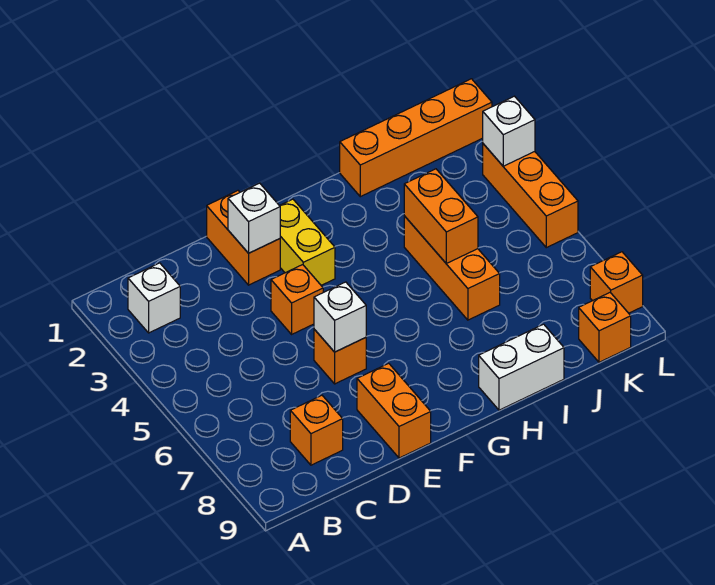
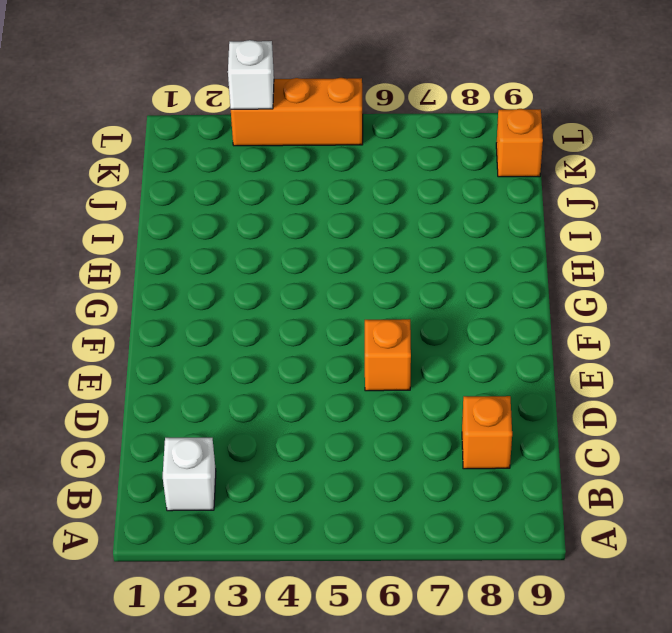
none -> orange 1x2 brick [207,191,280,285]
none -> orange 1x1 brick [271,265,323,334]
none -> orange 1x2 brick [357,363,431,458]

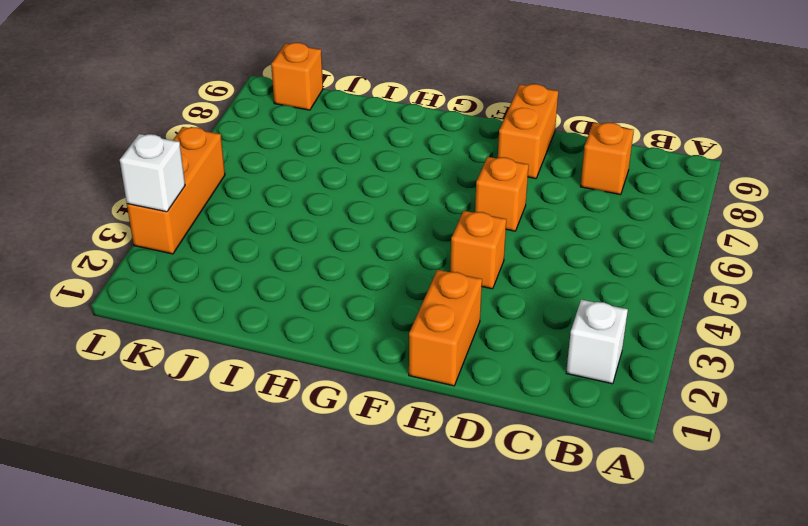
none -> yellow 1x2 brick [280,199,335,285]
none -> white 1x2 brick [479,324,564,410]
none -> orange 1x4 brick [340,79,492,197]

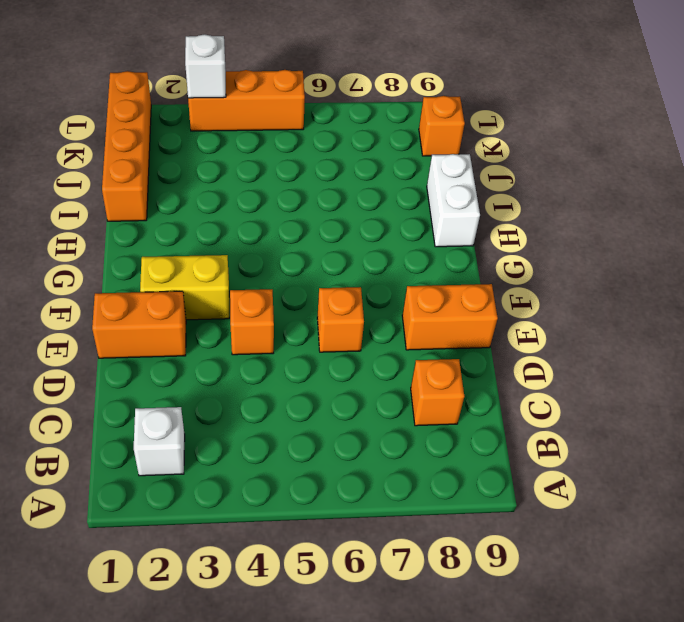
none -> orange 1x3 brick [404,216,500,320]
none -> orange 1x1 brick [590,252,643,313]
none -> white 1x1 brick [228,183,280,253]

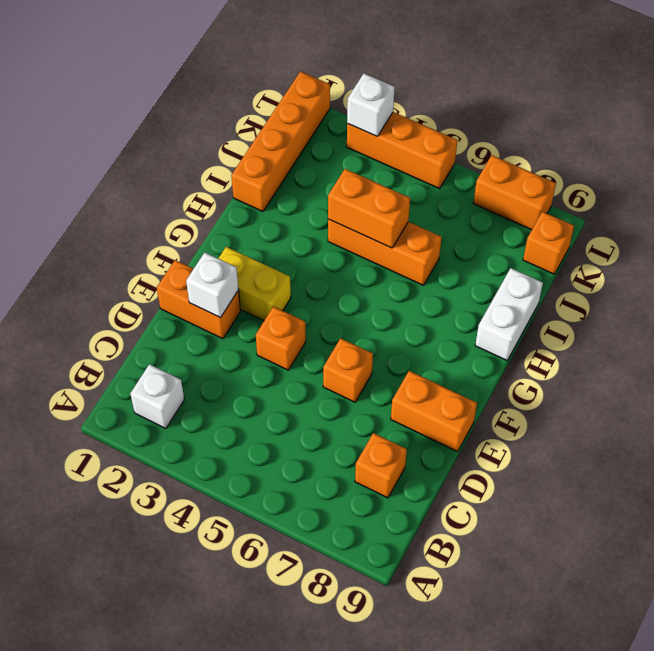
orange 1x2 brick [473,155,556,230] -> orange 1x1 brick [590,252,643,313]
none -> white 1x1 brick [314,282,366,352]

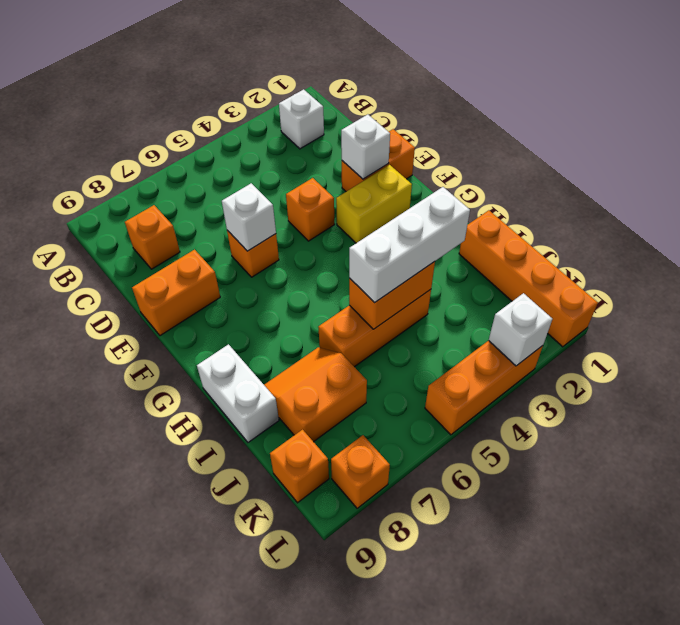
white 1x3 brick [349,187,470,303] -> none
orange 2x2 slope [264,347,367,442] -> none

